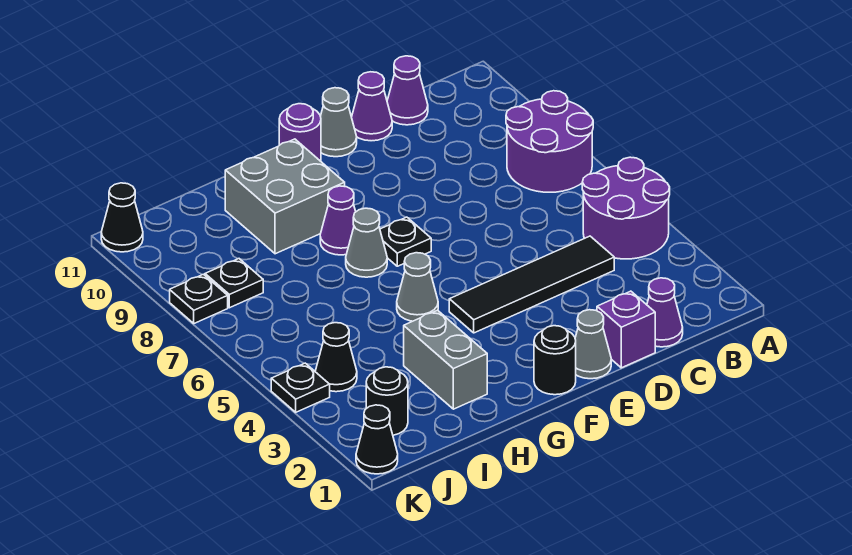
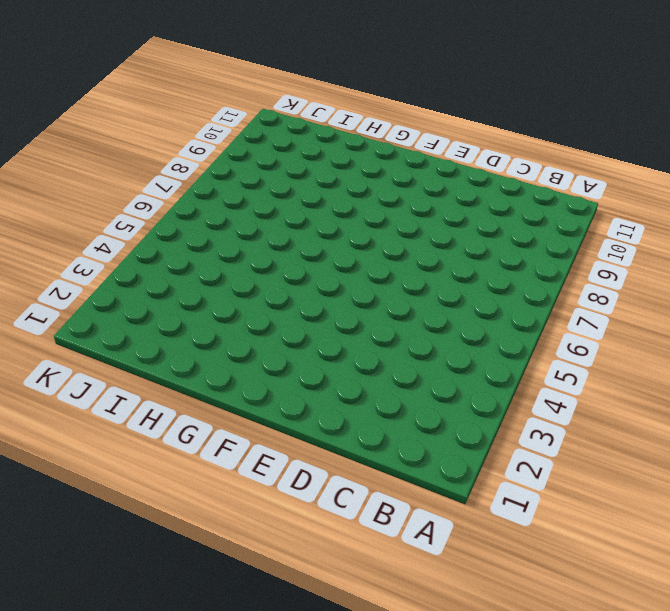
none -> purple 2x2 round brick [582,157,670,259]
none -> purple 2x2 round brick [506,91,593,192]
none -> purple 1x1 cone [647,278,683,347]

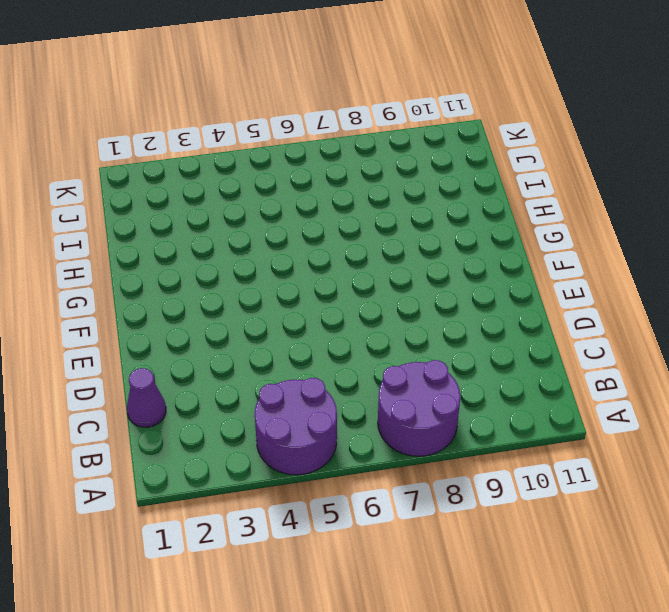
none -> black 1x4 tile [449,236,614,333]
none -> purple 1x1 cone [387,56,428,125]
none -> purple 1x1 brick [597,291,655,368]

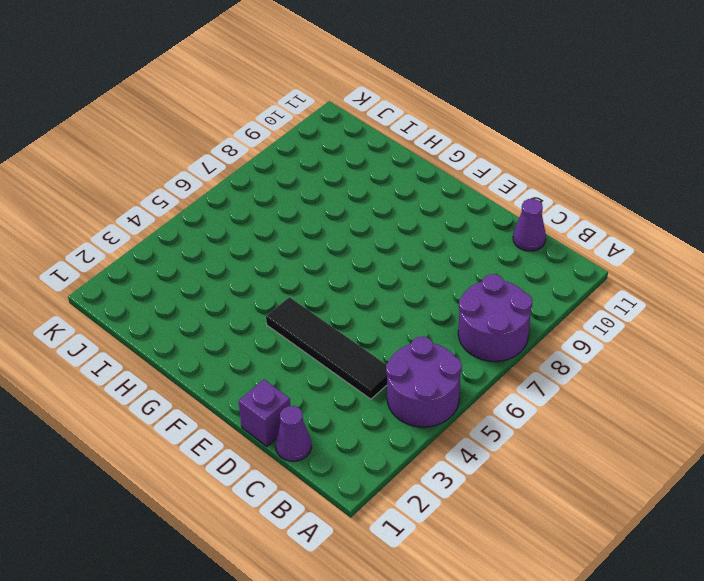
none -> purple 1x1 cone [352,72,392,141]
none -> grey 1x1 cone [575,310,611,379]
none -> grey 1x1 cone [320,88,357,157]

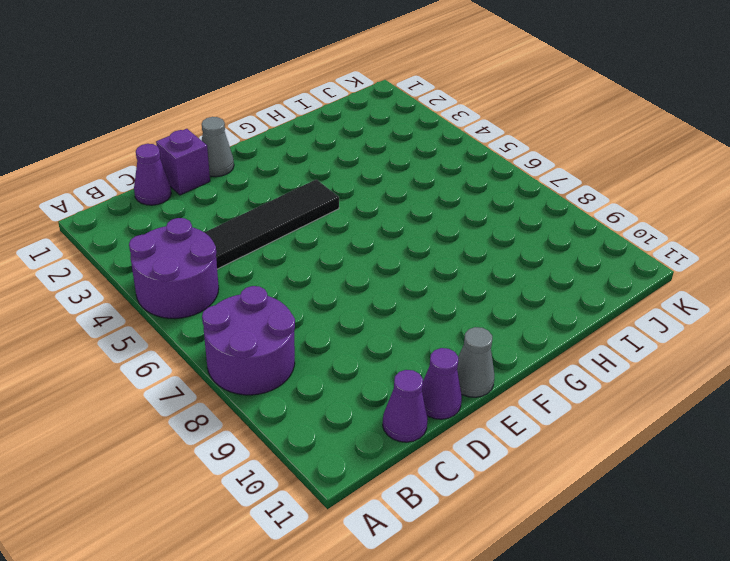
none -> black 1x1 round brick [534,326,576,395]
none -> black 1x1 plate [380,217,431,266]
none -> purple 1x1 round brick [279,104,321,161]

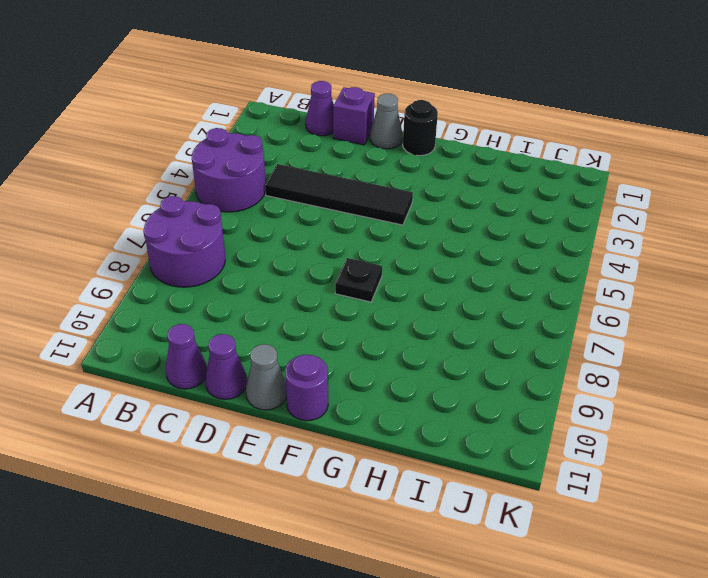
none -> grey 1x1 cone [397,253,438,321]
none -> grey 1x1 cone [346,208,387,277]
none -> purple 1x1 cone [320,186,356,255]

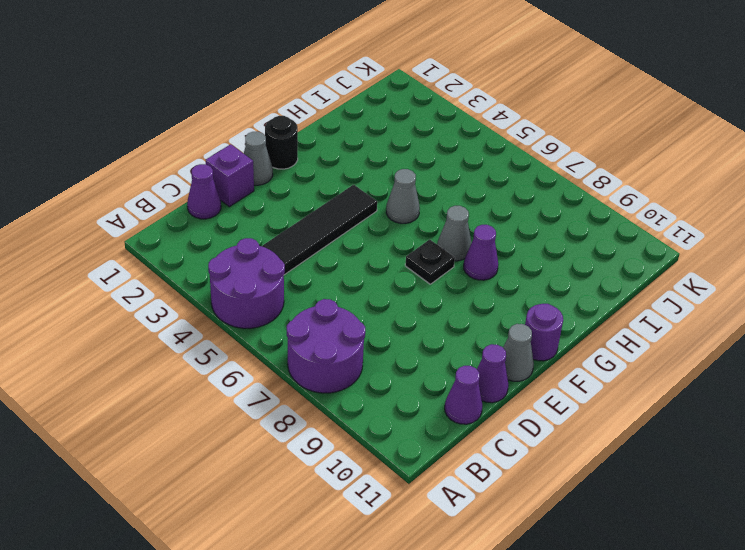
none -> grey 2x2 brick [225,139,345,254]
none -> grey 1x2 brick [404,310,487,409]
none -> black 1x1 round brick [366,367,408,435]

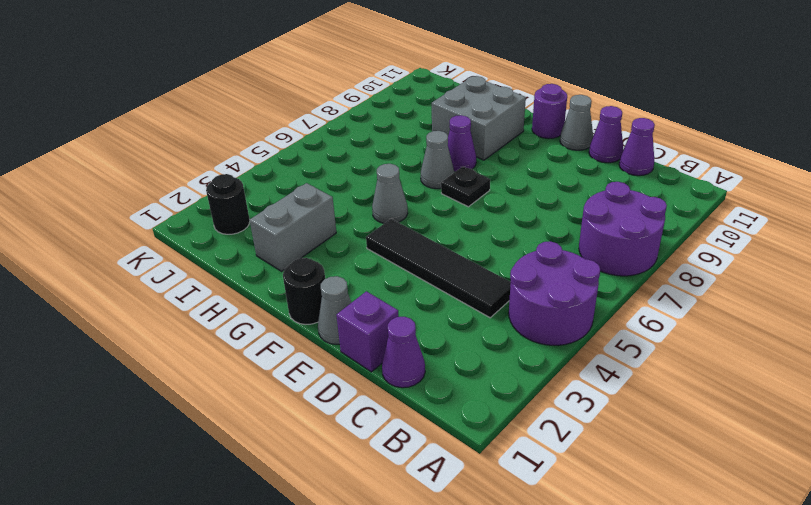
none -> black 1x1 cone [315,323,357,392]
none -> black 1x1 plate [205,259,263,308]
none -> black 1x1 cone [356,405,398,474]

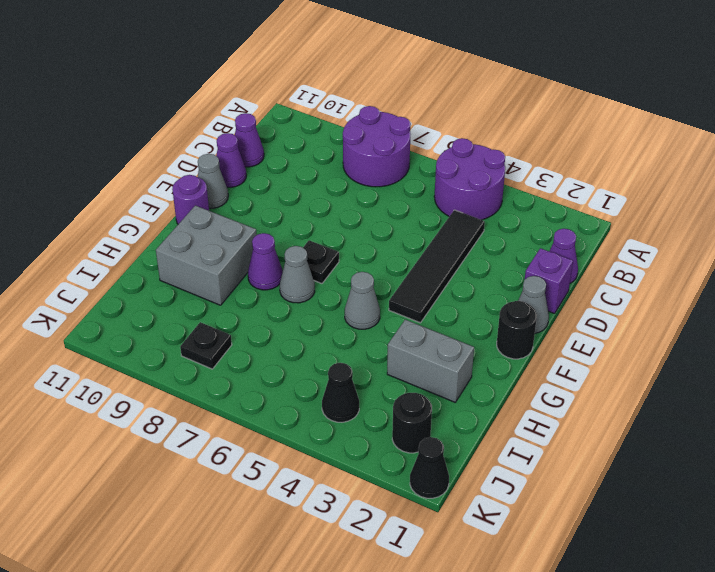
none -> black 1x1 plate [271,363,330,412]
none -> black 1x1 plate [170,274,228,323]
none -> black 1x1 cone [101,183,143,252]

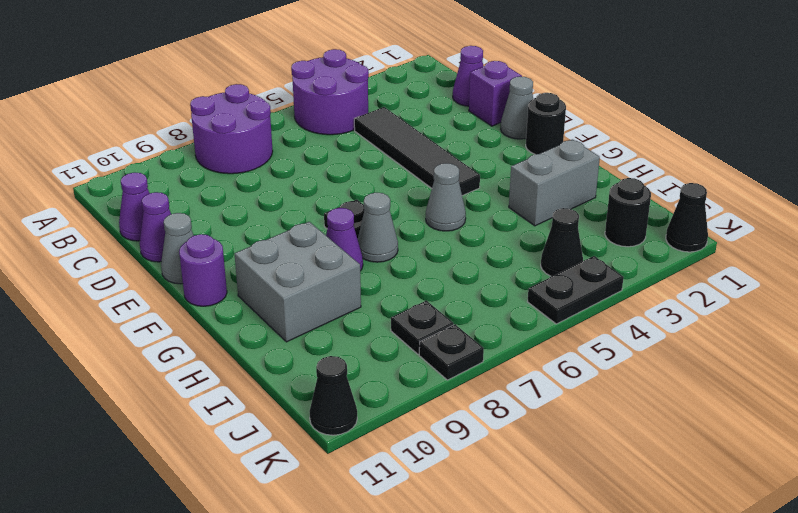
black 1x2 plate [528,256,624,324] -> black 1x1 plate [271,363,330,412]

